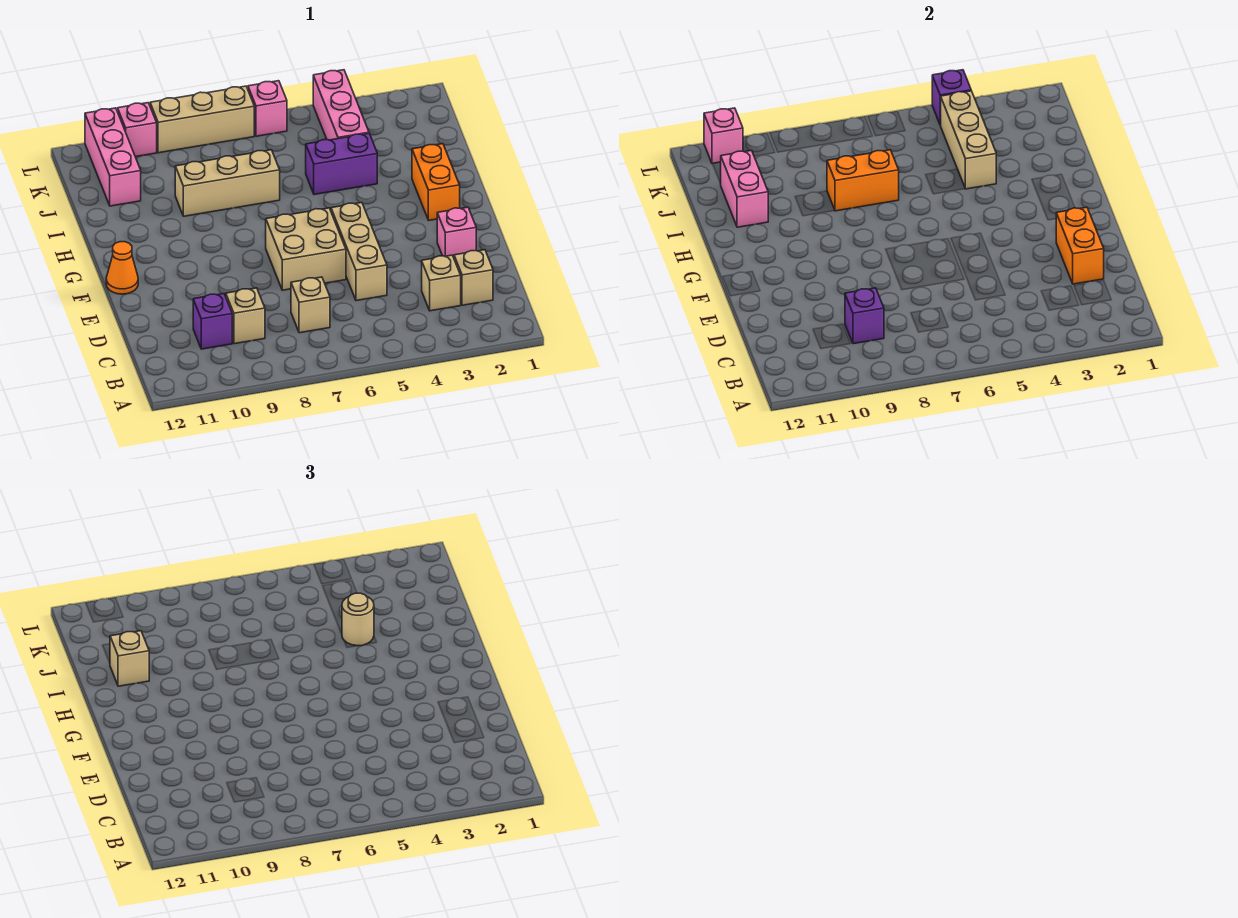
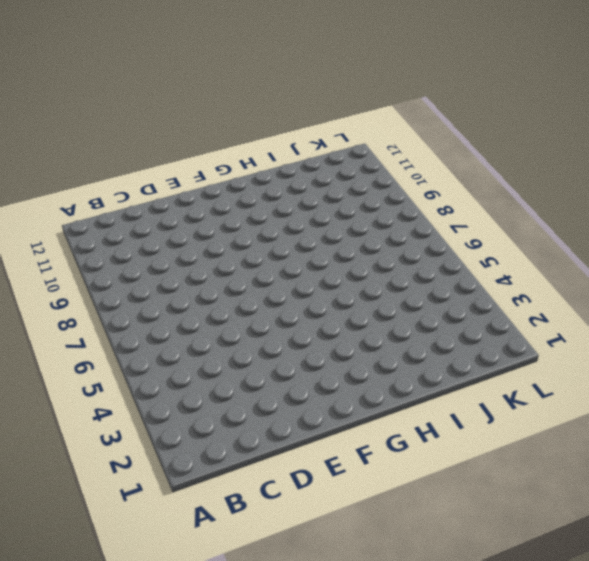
none -> tan 1x1 brick [454,250,493,305]
none -> tan 1x1 brick [422,255,461,311]
none -> tan 1x1 brick [291,277,330,333]

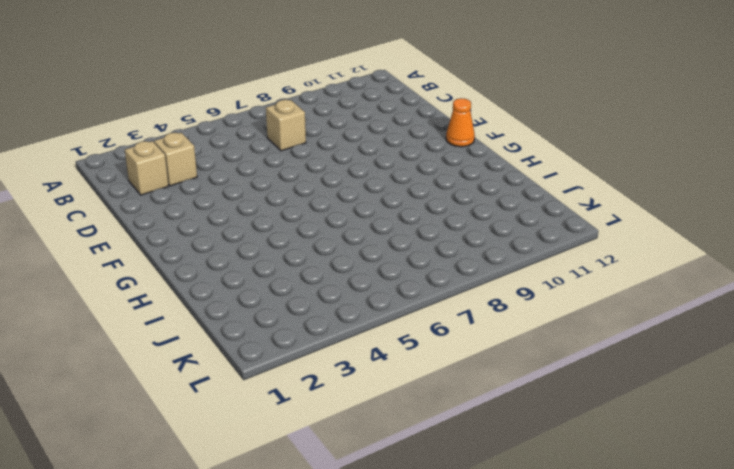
none -> tan 1x1 brick [226,288,265,344]
none -> purple 1x1 brick [193,294,232,349]
none -> tan 1x3 brick [331,203,387,301]

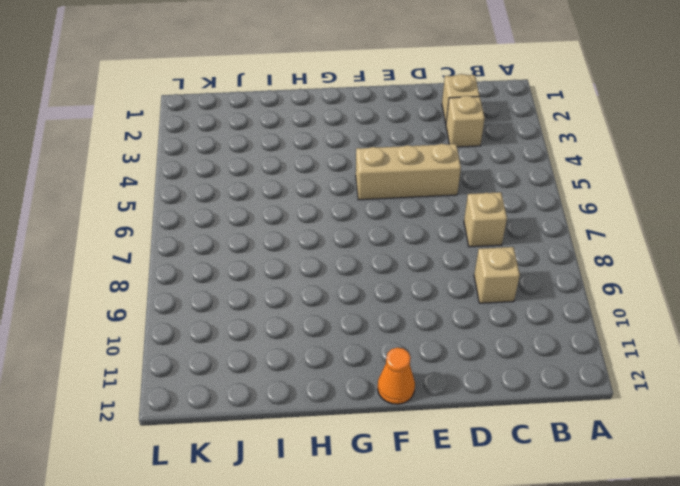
none -> purple 1x1 brick [193,294,232,349]
none -> pink 1x1 brick [437,207,476,258]
none -> tan 2x2 brick [266,208,346,290]

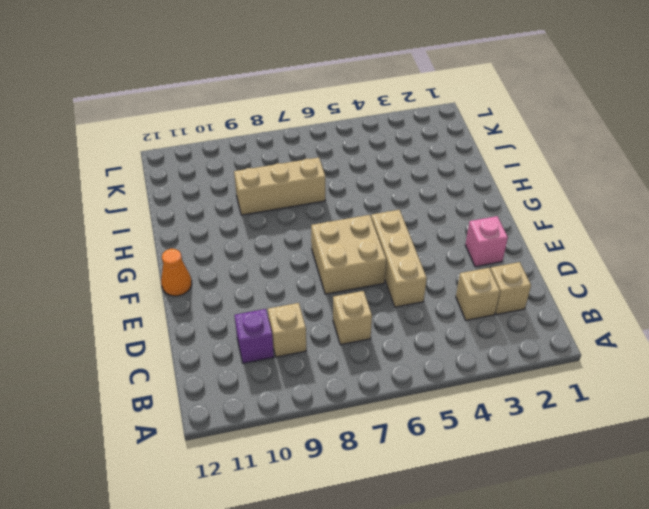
none -> orange 1x2 brick [412,144,460,220]
none -> purple 1x2 brick [306,133,377,194]
none -> pink 1x3 brick [313,70,369,140]

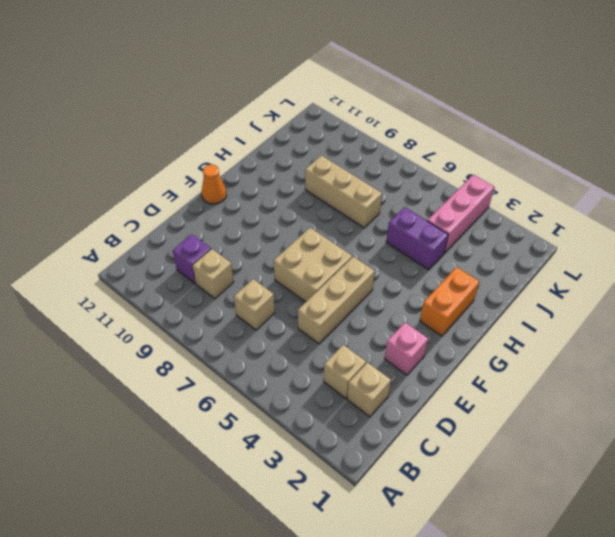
none -> pink 1x3 brick [85,108,141,206]
none -> pink 1x1 brick [248,81,287,136]
none -> tan 1x3 brick [150,86,254,153]

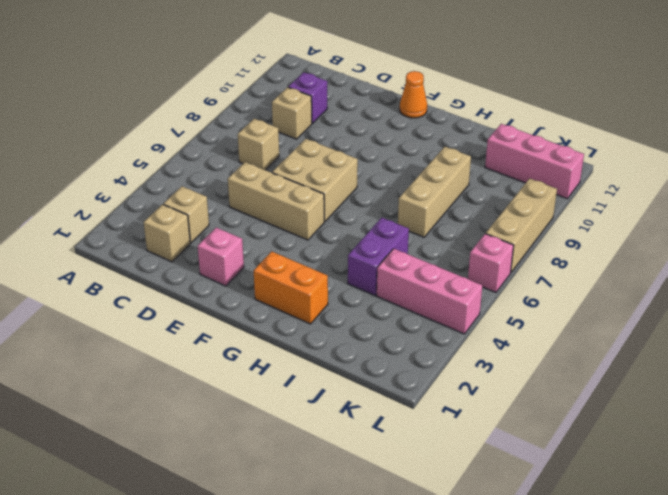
none -> pink 1x1 brick [118,103,157,157]
none -> purple 1x1 brick [845,288,884,344]
none -> orange 1x2 brick [1056,207,1104,284]

